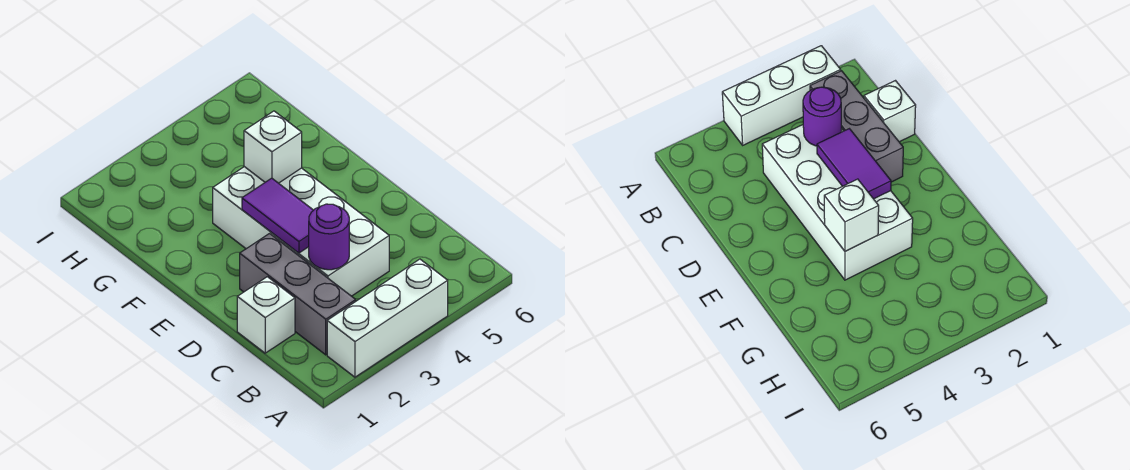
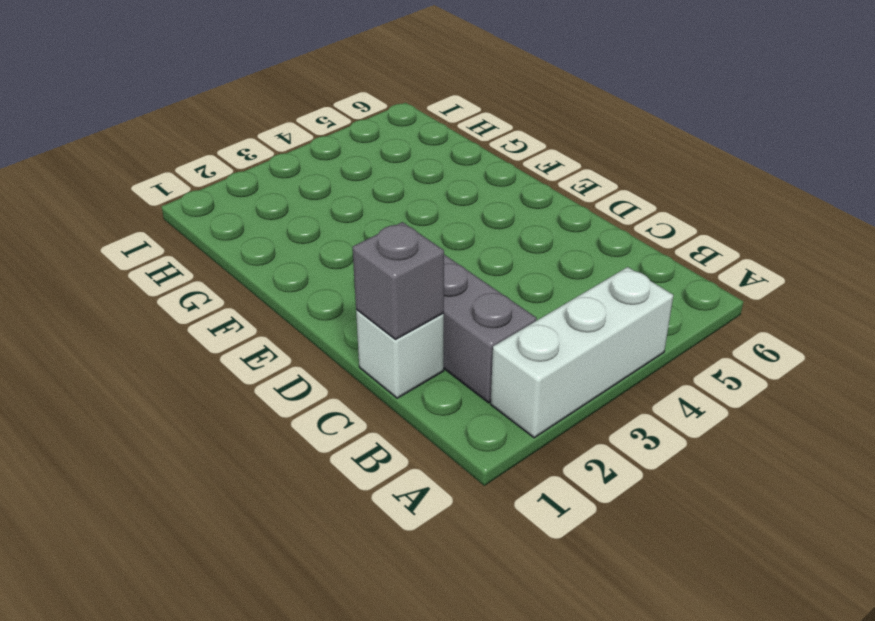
grey 1x1 brick [353,222,444,339] -> none
none -> white 2x4 brick [213,167,389,296]
none -> purple 1x1 round brick [309,204,349,270]

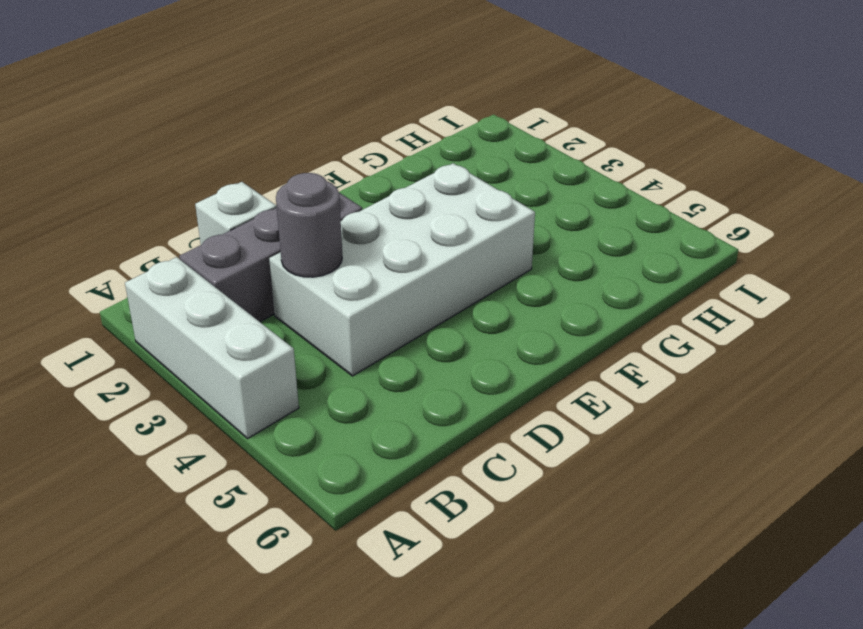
grey 1x1 round brick [276,173,342,277] -> purple 1x1 round brick [309,204,349,270]
none -> purple 1x2 tile [242,178,313,253]
none -> white 1x1 brick [244,111,302,183]

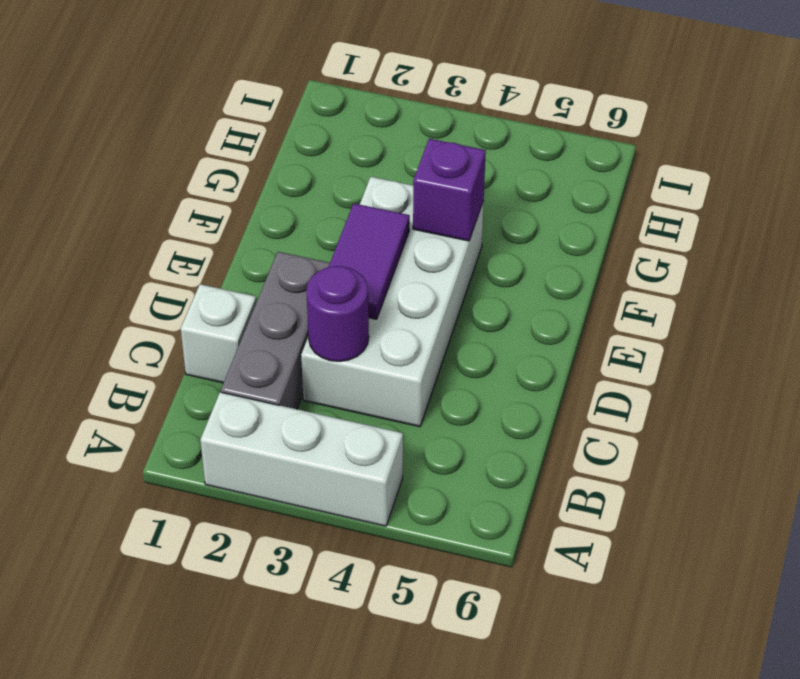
purple 1x1 brick [413,139,486,241] -> white 1x1 brick [244,111,302,183]

